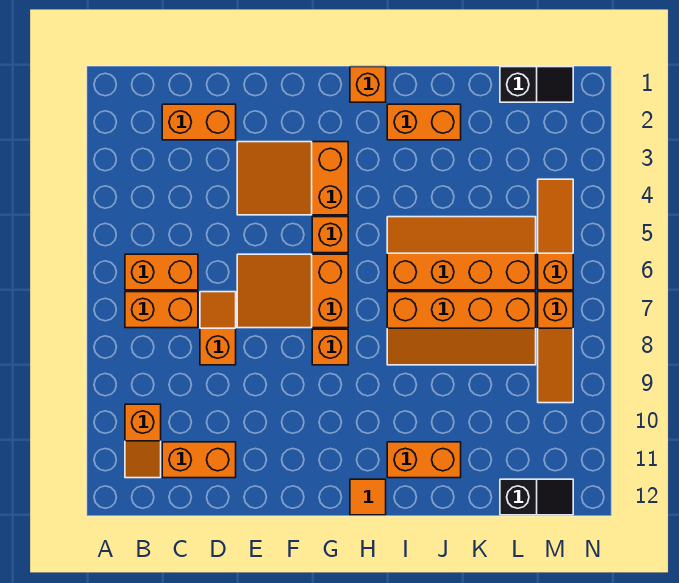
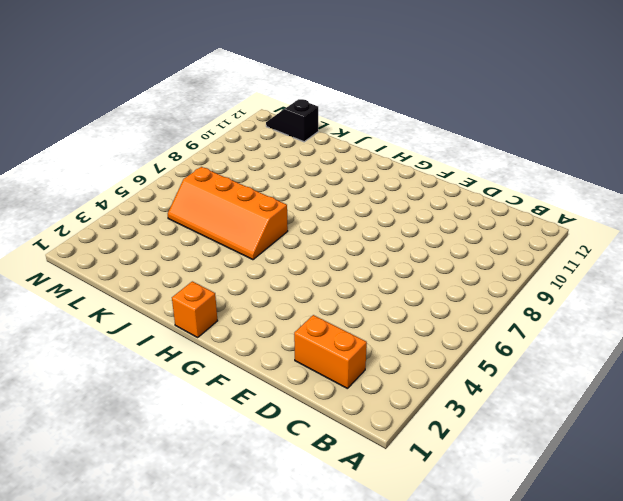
none -> orange 1x2 brick [125,254,198,290]
none -> orange 1x2 brick [125,292,198,328]
none -> orange 1x2 slope [125,404,161,478]

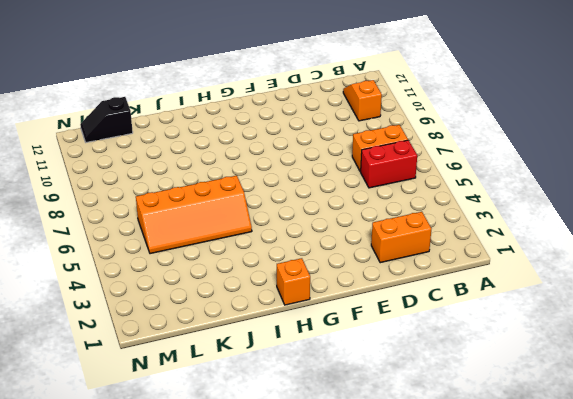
red 1x2 brick [360,140,417,188] -> orange 1x2 brick [125,254,198,290]
none -> orange 1x2 brick [162,442,236,478]
none -> orange 1x2 slope [200,292,236,365]
none -> orange 2x3 slope [237,142,348,215]

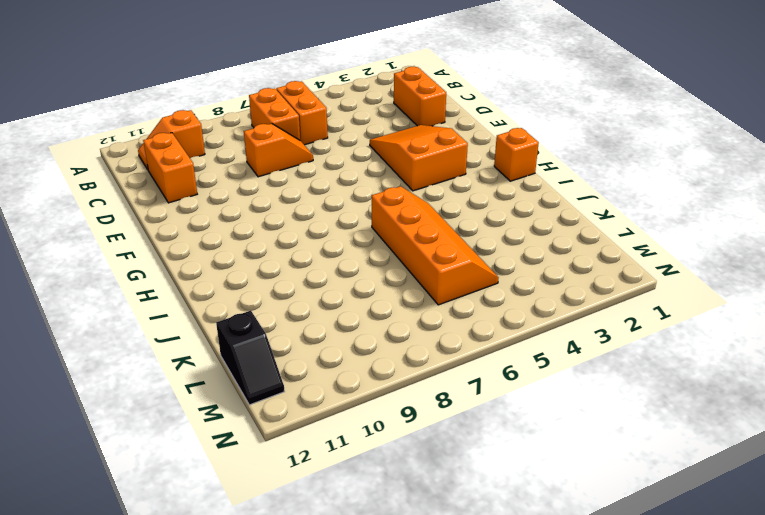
none -> orange 2x3 slope [237,254,348,328]
none -> orange 1x1 brick [312,217,348,253]
none -> orange 1x1 brick [312,329,348,365]

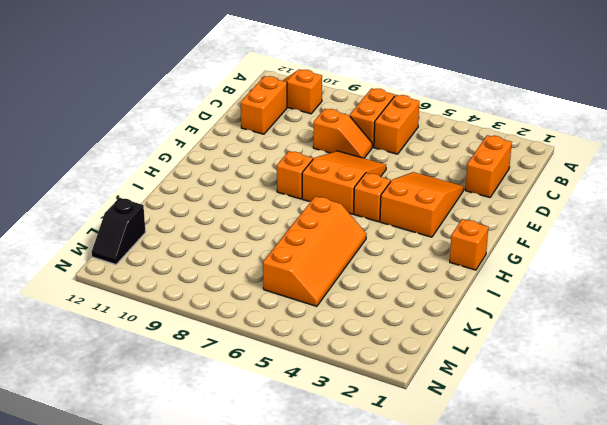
none -> orange 1x1 tile [350,479,386,515]
none -> orange 1x2 brick [387,104,461,140]
none -> orange 2x4 slope [387,292,536,365]

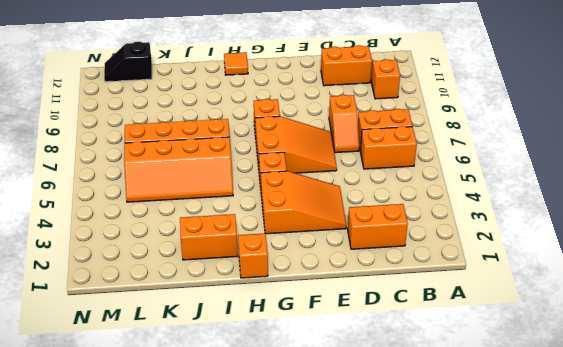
none -> orange 1x2 brick [387,442,461,478]
none -> black 1x2 slope [500,67,573,102]
none -> orange 1x3 slope [538,179,573,290]

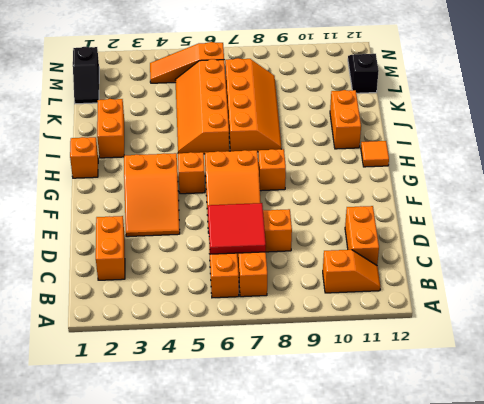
red 2x2 tile [208,203,266,254] -> none
black 1x2 slope [73,47,99,104] -> black 1x2 slope turned to [500,67,573,102]
none -> orange 1x3 slope [538,292,573,403]

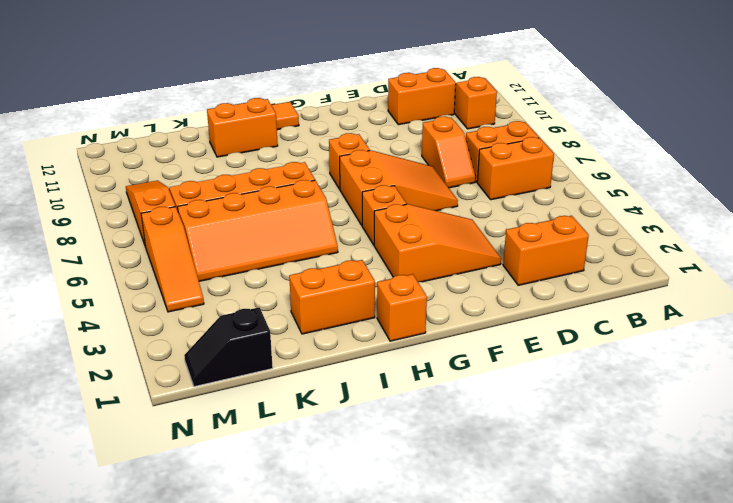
none -> black 1x2 slope [500,479,573,515]

